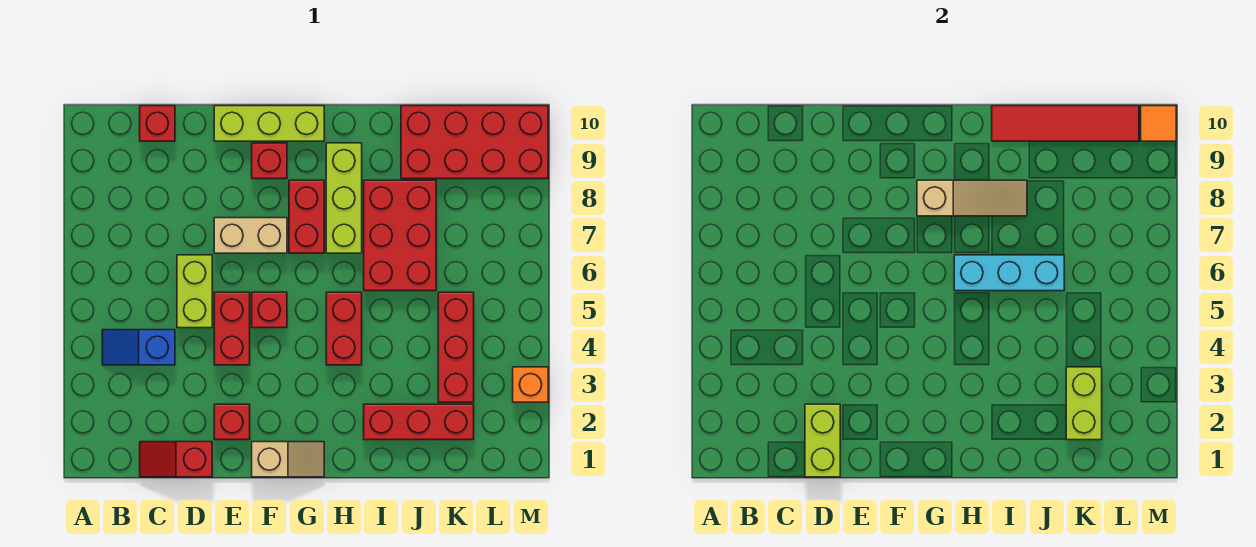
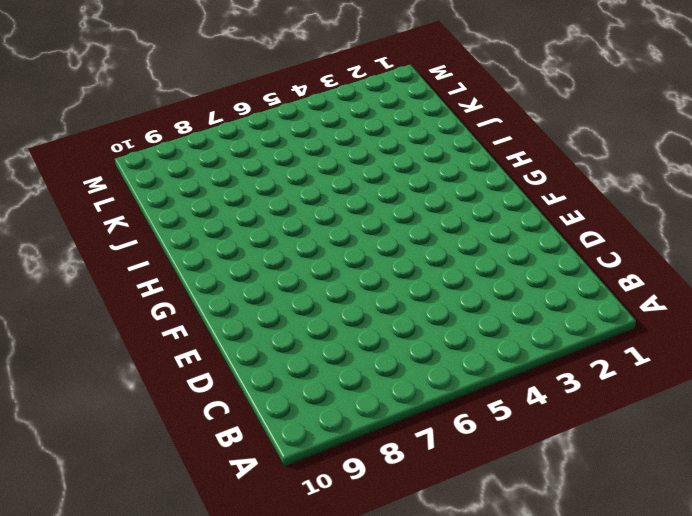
none -> blue 1x2 slope [102,330,175,365]
none -> red 1x2 slope [140,442,212,477]
none -> red 1x1 brick [140,106,175,141]

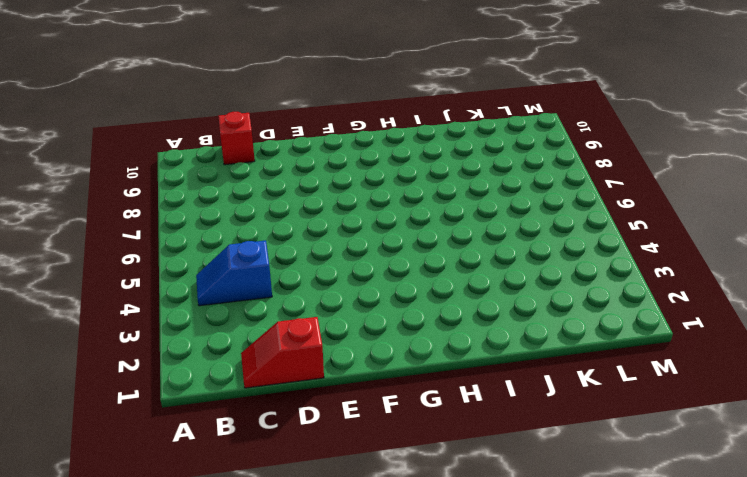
none -> lime 1x2 brick [177,255,212,328]
none -> red 1x1 brick [214,404,250,440]
none -> red 1x2 brick [214,292,250,365]

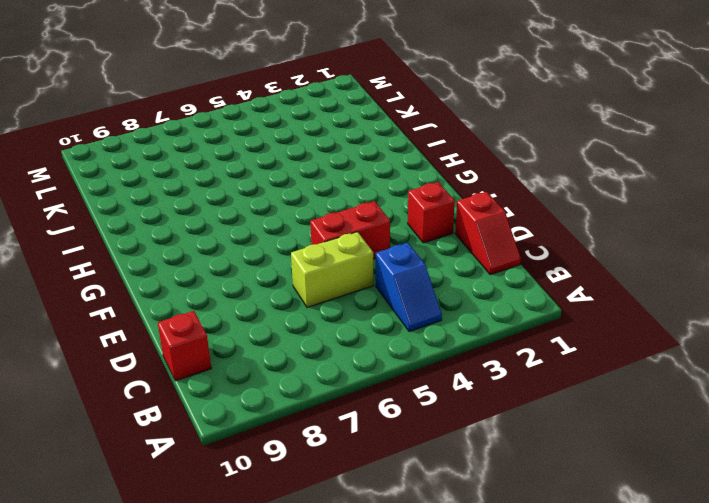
none -> tan 1x2 brick [214,218,287,253]
none -> lime 1x3 brick [214,106,324,141]
none -> tan 1x2 slope [252,442,324,477]

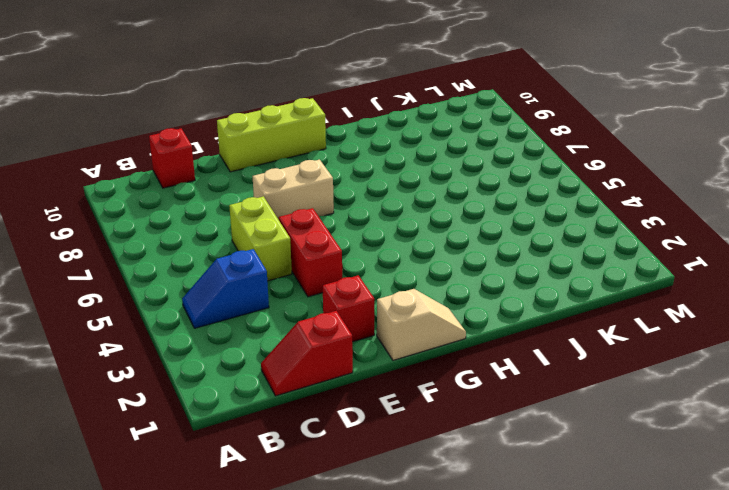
none -> red 1x1 brick [252,292,287,328]
none -> red 1x1 brick [252,143,287,179]
none -> red 1x2 brick [289,180,324,253]

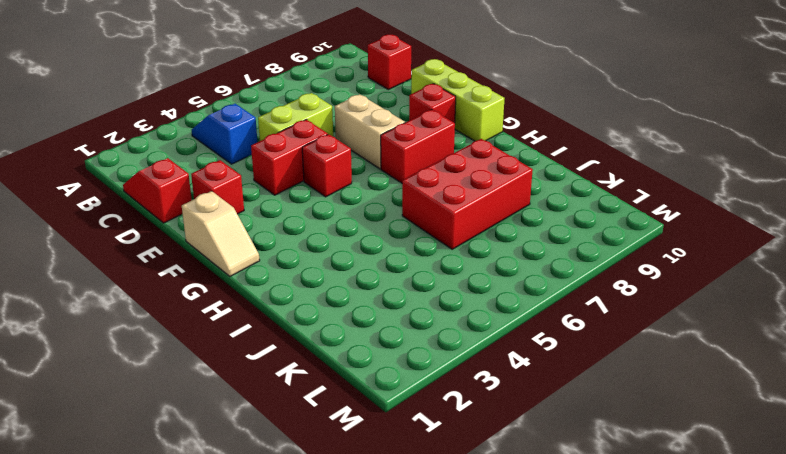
none -> red 1x2 brick [326,292,362,365]
none -> lime 1x3 brick [326,143,362,253]
none -> red 1x3 brick [364,404,474,440]

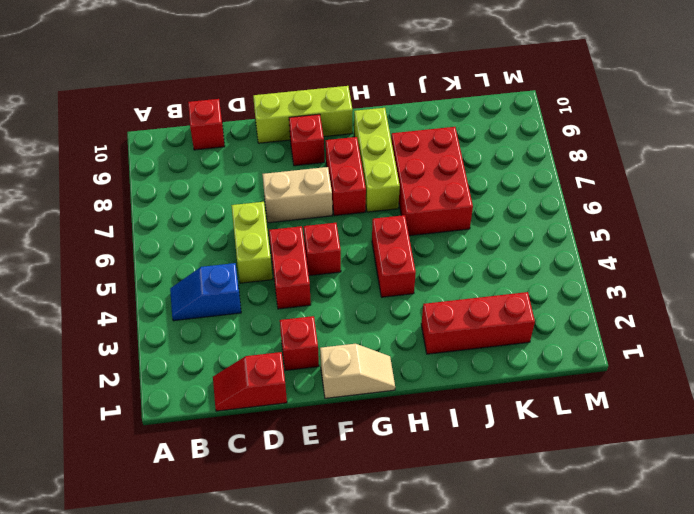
none -> red 2x4 brick [401,106,548,179]
none -> red 1x3 brick [438,292,474,402]
none -> orange 1x1 brick [513,367,548,402]

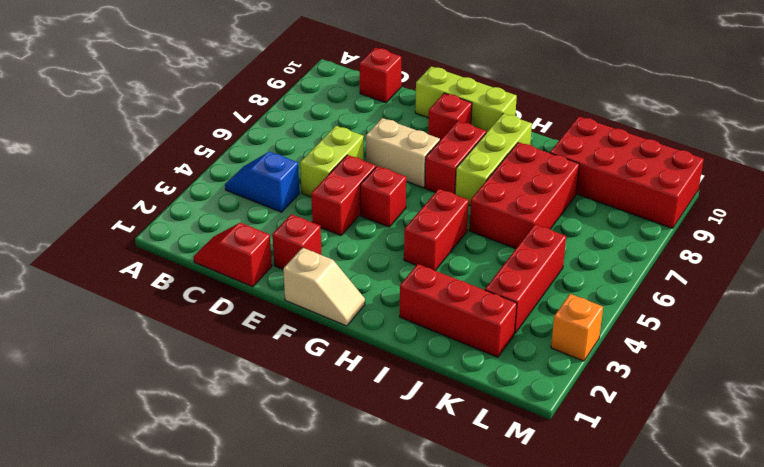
none -> lime 1x2 brick [805,404,840,477]
none -> tan 1x3 slope [917,180,1027,216]
none -> cyan 1x3 brick [954,255,1064,291]

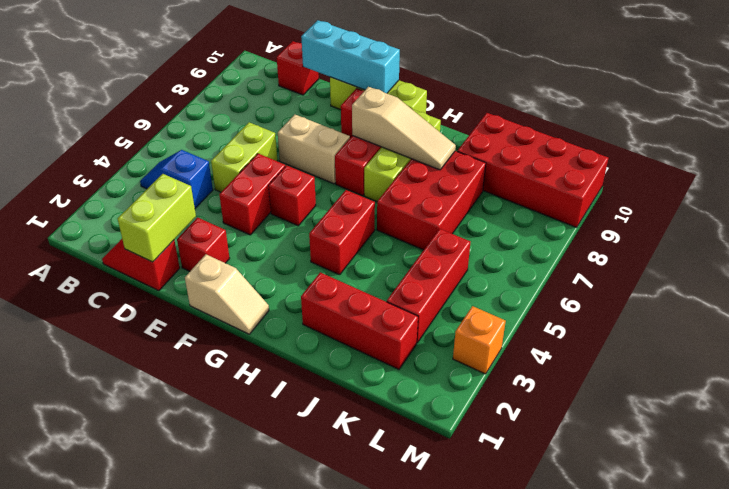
cyan 1x3 brick [301,20,400,93] -> cyan 1x3 brick moved to [954,255,1064,291]
none -> red 1x4 tile [992,106,1139,141]
none -> lime 1x2 brick [1066,367,1102,440]
none -> orange 1x1 tile [1141,106,1176,141]

